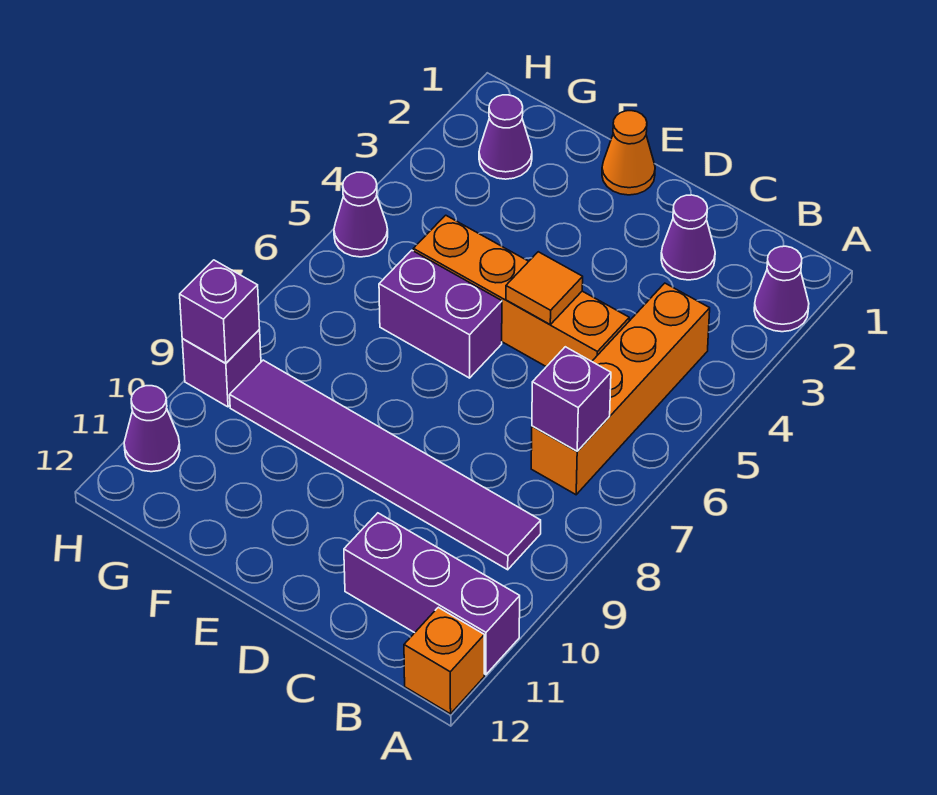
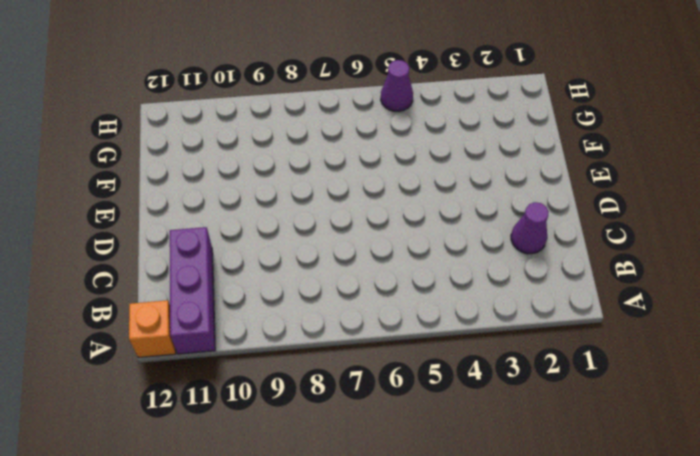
none -> purple 1x1 cone [754,246,809,332]
none -> orange 1x4 brick [531,283,710,495]
none -> purple 1x6 tile [230,360,541,570]

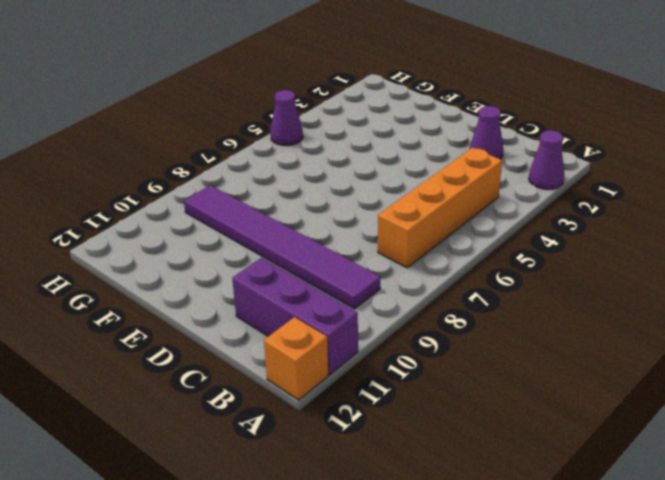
none -> orange 1x4 brick [413,215,629,367]
none -> orange 1x1 cone [602,111,655,195]
none -> purple 1x2 brick [379,250,502,378]

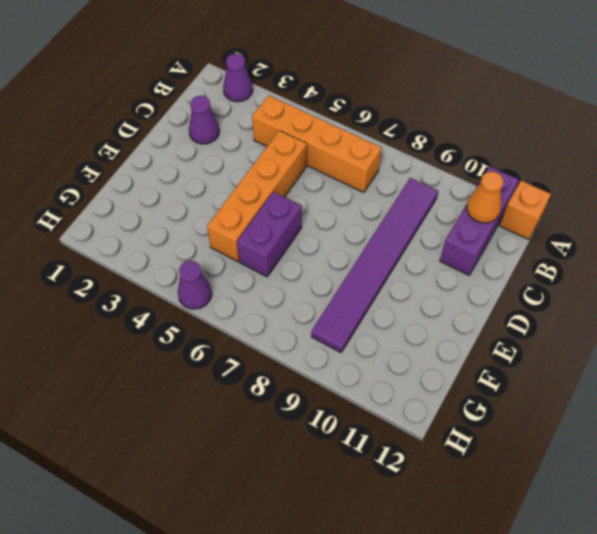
orange 1x1 cone [467,171,504,223] -> orange 1x1 cone moved to [602,111,655,195]
none -> purple 1x1 cone [479,95,532,179]
none -> purple 1x1 brick [182,330,261,407]
none -> purple 1x1 cone [124,386,180,472]

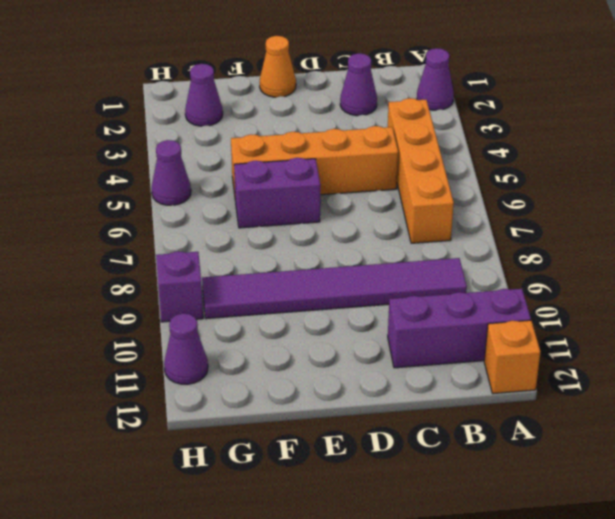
none -> purple 1x1 brick [532,347,611,451]
none -> orange 1x1 tile [506,252,583,324]
none -> purple 1x1 brick [180,260,260,363]

